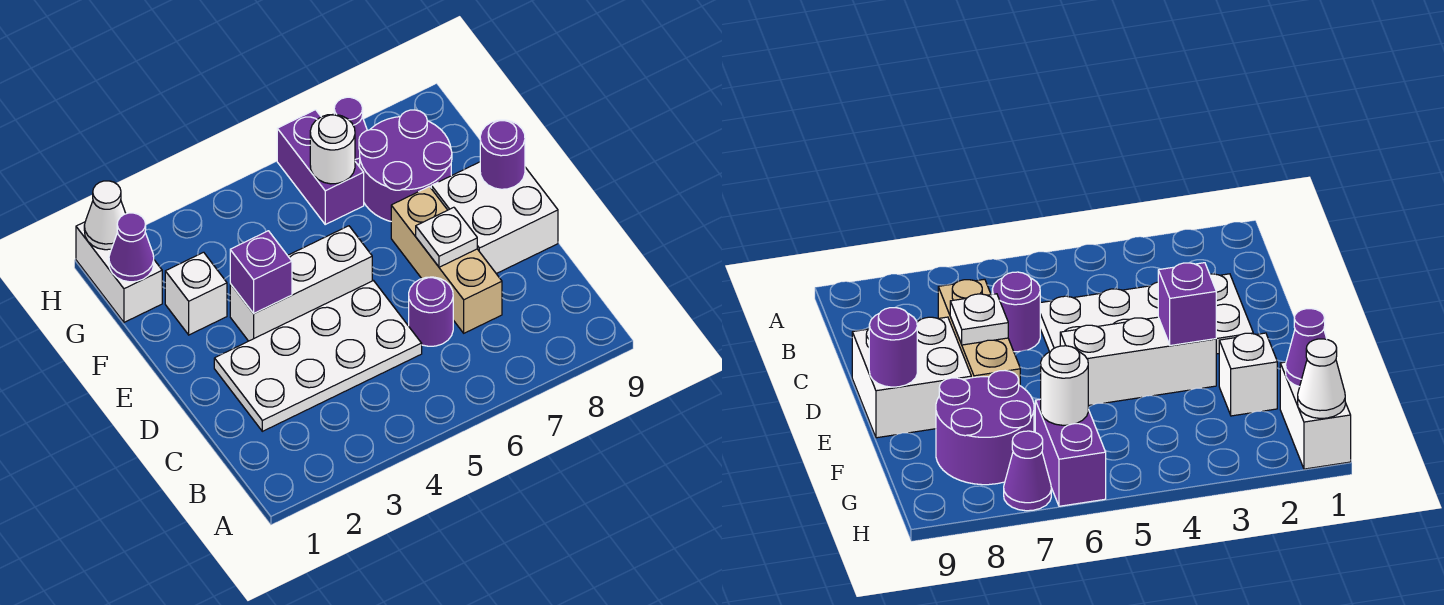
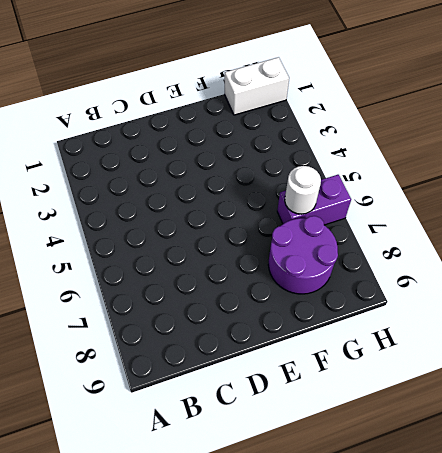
none -> white 2x4 plate [214,281,422,431]
none -> purple 1x1 round brick [409,277,453,346]
none -> tan 1x3 brick [391,187,502,333]

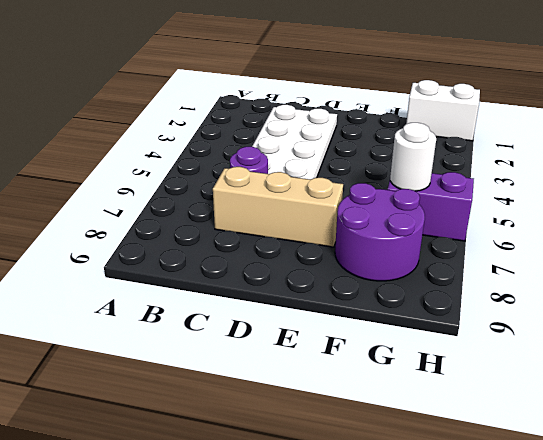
none -> white 2x2 brick [431,162,558,274]
none -> white 1x3 brick [230,226,372,341]
none -> white 1x1 brick [165,252,227,335]

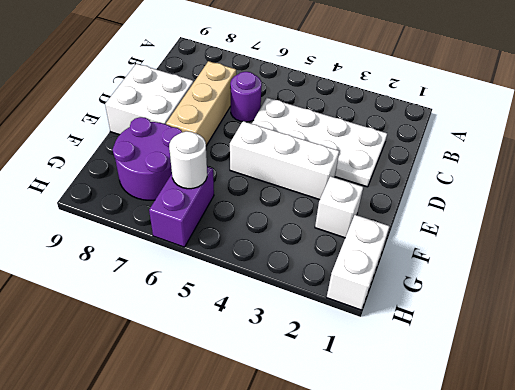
none -> purple 1x1 cone [334,97,367,164]
none -> white 1x1 plate [416,207,477,267]
none -> purple 1x1 brick [230,231,292,313]

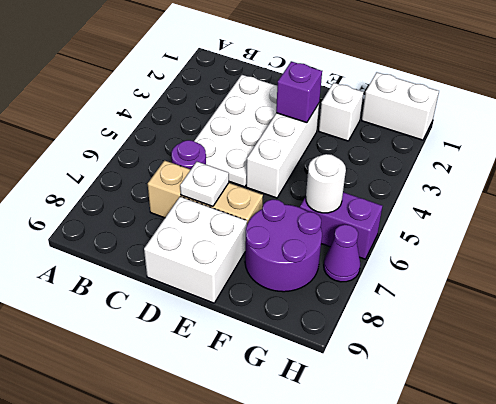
none -> purple 1x1 round brick [480,120,525,189]
none -> purple 1x1 cone [109,213,154,282]
none -> white 1x1 cone [84,181,126,250]

